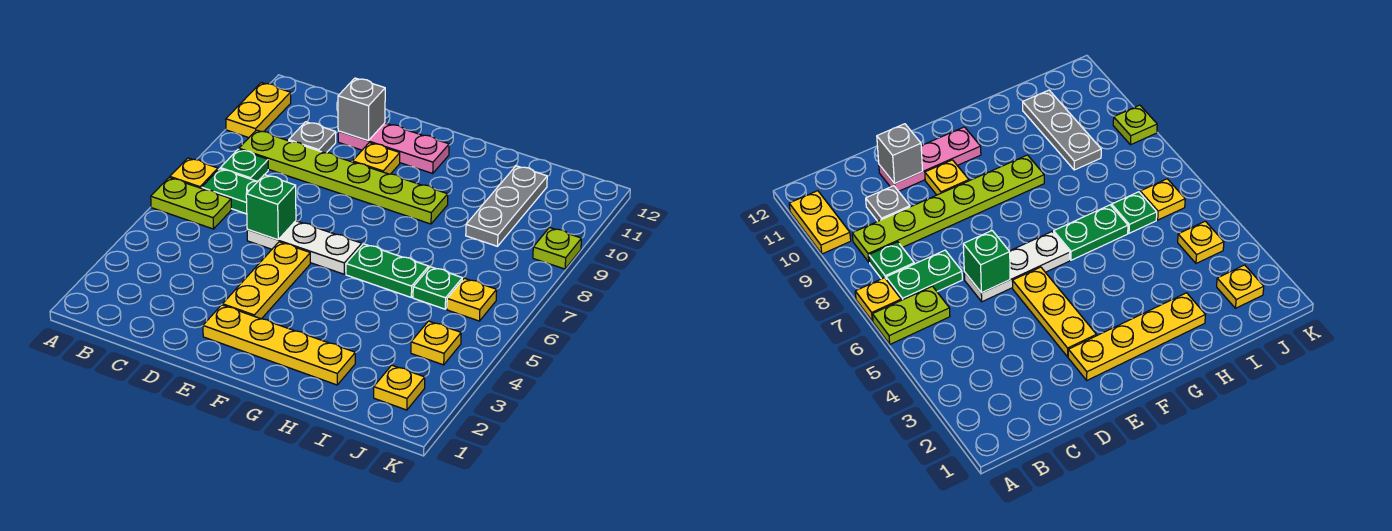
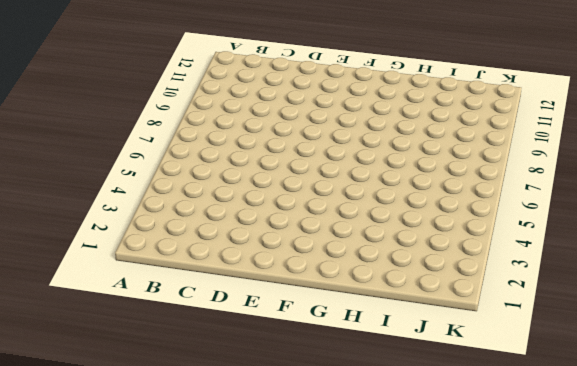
none -> lime 1x2 plate [151,178,231,229]
none -> yellow 1x1 plate [170,158,218,188]
none -> yellow 1x2 plate [226,83,291,138]

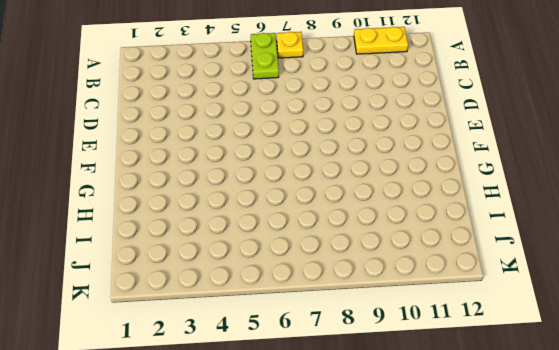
none -> green 1x2 plate [202,169,258,214]
none -> green 1x1 plate [220,149,268,181]
none -> lime 1x6 plate [239,130,448,224]

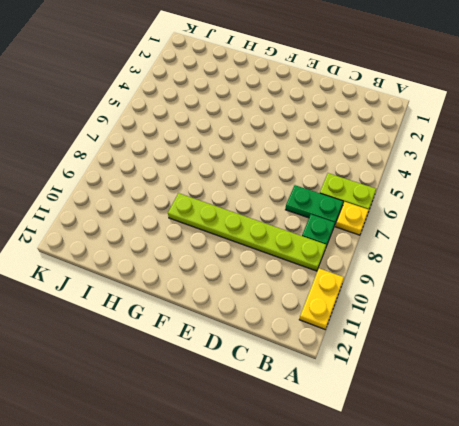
none -> grey 1x1 plate [289,122,336,153]
none -> white 1x3 plate [247,221,362,274]
none -> pink 1x3 plate [338,123,449,173]

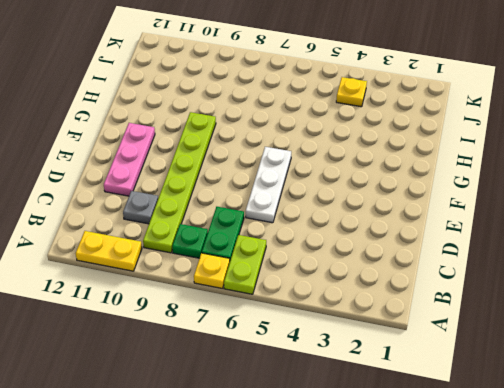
none -> yellow 1x4 plate [203,305,355,385]
none -> yellow 1x3 plate [223,242,310,319]
none -> yellow 1x1 plate [353,143,400,174]

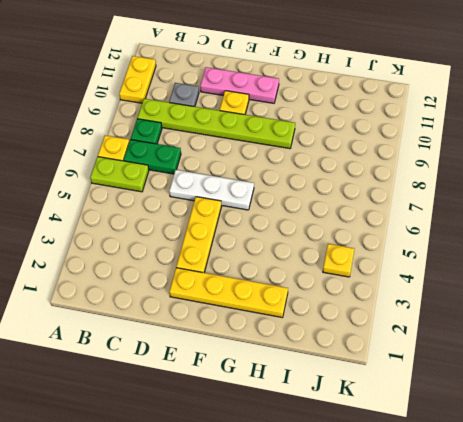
none -> green 1x2 plate [346,244,429,297]
none -> green 1x1 plate [413,267,462,309]
none -> grey 1x3 plate [466,166,547,246]

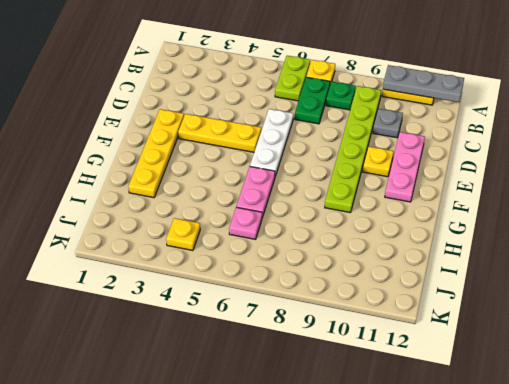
grey 1x3 plate [383,65,464,102] -> grey 1x3 plate moved to [466,166,547,246]
pink 1x2 plate [236,167,275,218] -> green 1x2 plate [346,244,429,297]
pink 1x1 plate [229,207,262,239] -> green 1x1 plate [413,267,462,309]
none -> yellow 1x1 plate [374,365,425,410]
none -> yellow 1x1 plate [447,278,497,321]
none -> lime 1x1 plate [533,228,581,269]

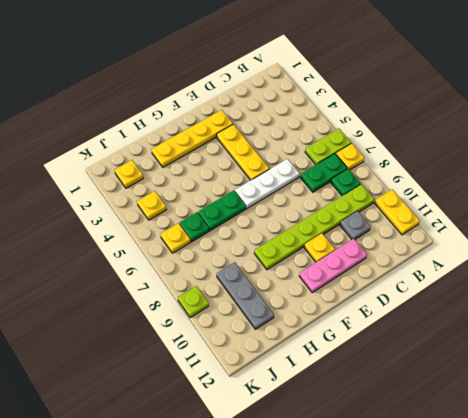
none -> green 1x1 brick [246,175,296,240]
none -> grey 1x1 brick [338,78,385,141]

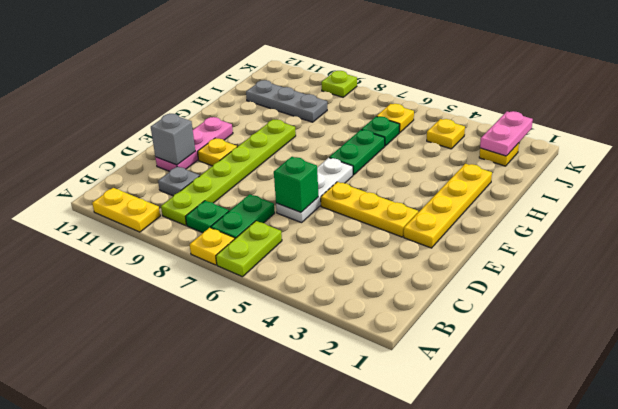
pink 1x2 plate [480,111,533,156] -> none

